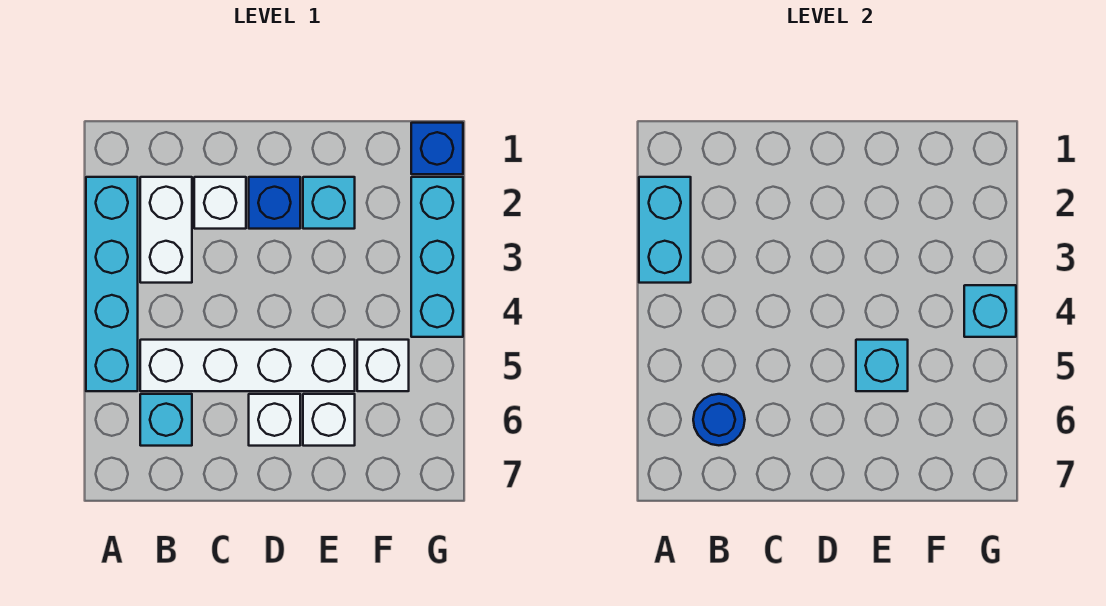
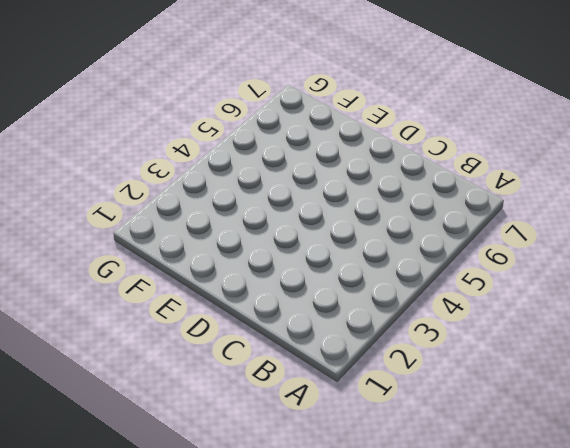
none -> cyan 1x4 brick [86,177,138,391]
none -> white 1x2 brick [140,177,192,283]
none -> white 1x4 brick [140,340,355,391]

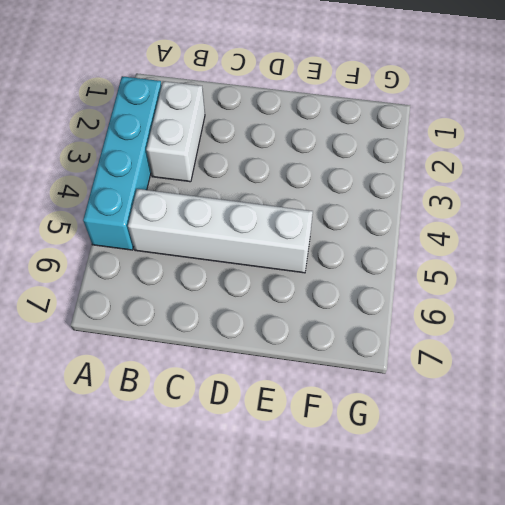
none -> cyan 1x1 brick [140,394,192,446]
none -> white 1x1 brick [194,177,246,229]
none -> blue 1x1 brick [249,177,300,229]

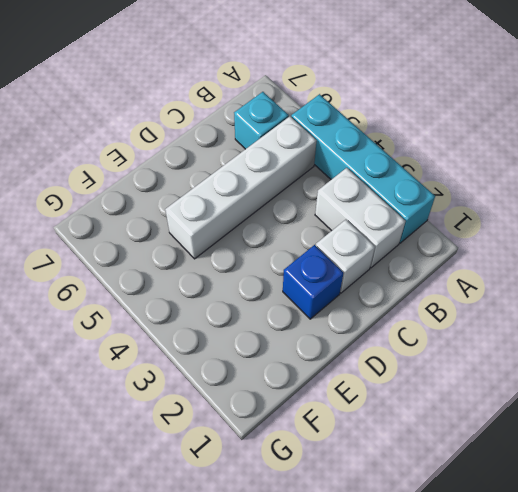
none -> white 1x1 brick [249,394,300,446]
none -> cyan 1x1 brick [303,177,355,229]
none -> white 1x1 brick [303,394,355,446]

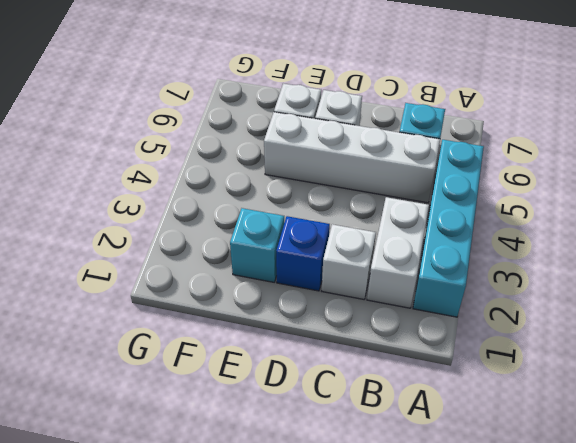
none -> white 1x1 brick [357,340,409,391]
none -> blue 1x1 brick [411,123,463,174]
none -> cyan 1x3 brick [411,177,463,337]

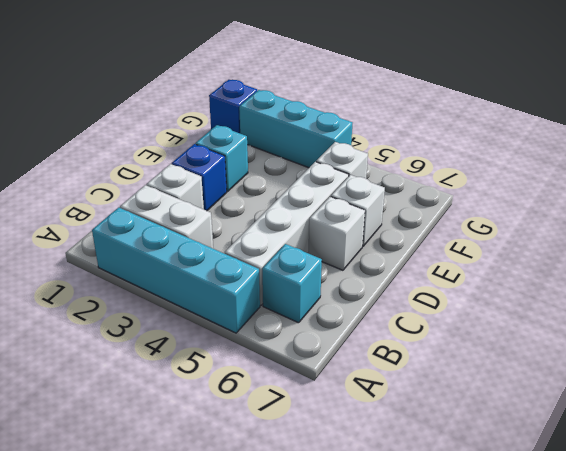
none -> cyan 1x2 brick [639,177,691,283]
none -> blue 1x1 round brick [693,394,745,445]
none -> cyan 1x1 brick [856,340,908,391]

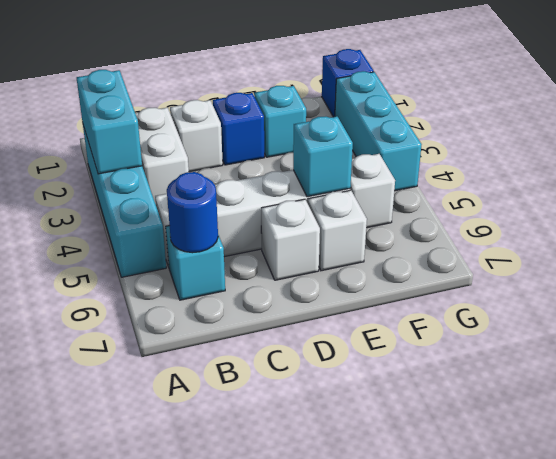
none -> cyan 1x1 brick [964,285,1016,337]

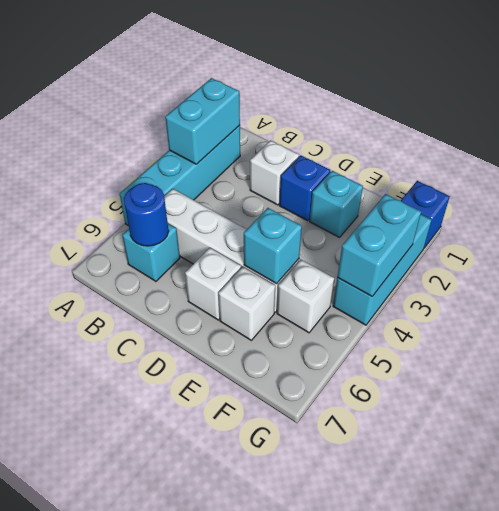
cyan 1x2 brick [337,194,421,296] -> cyan 1x1 brick [964,285,1016,337]
none -> white 1x2 brick [140,177,192,283]

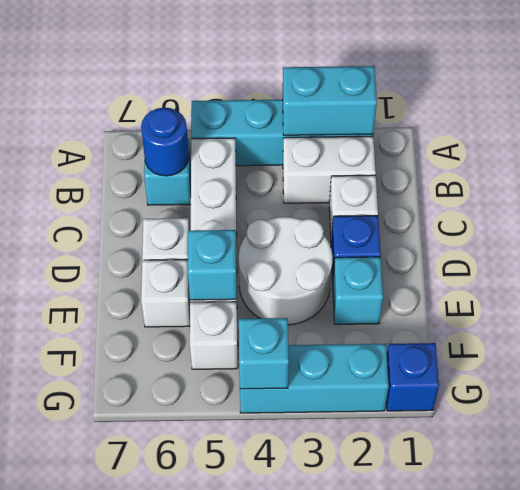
white 2x2 round brick [239,217,333,325] -> none

